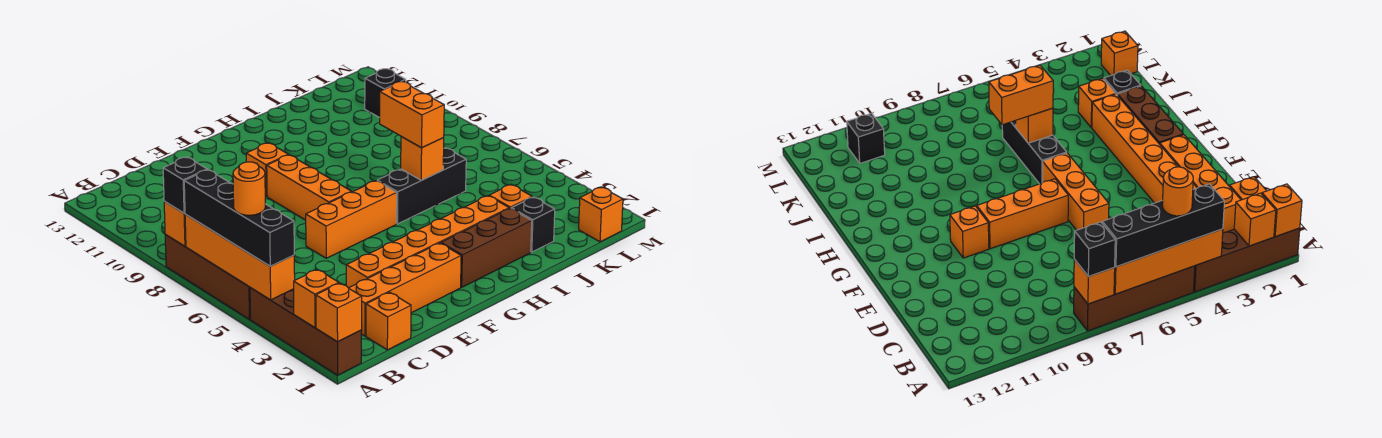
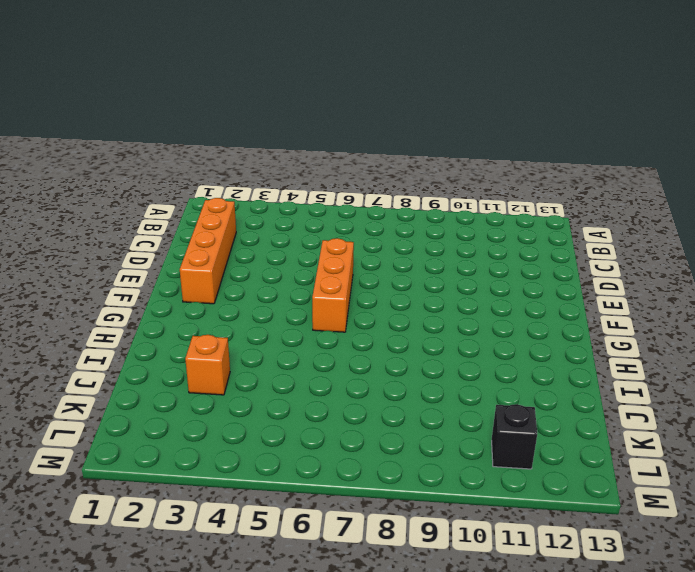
none -> brown 1x4 brick [250,288,362,375]
none -> brown 1x4 brick [165,234,250,319]
none -> orange 1x1 brick [366,292,411,350]

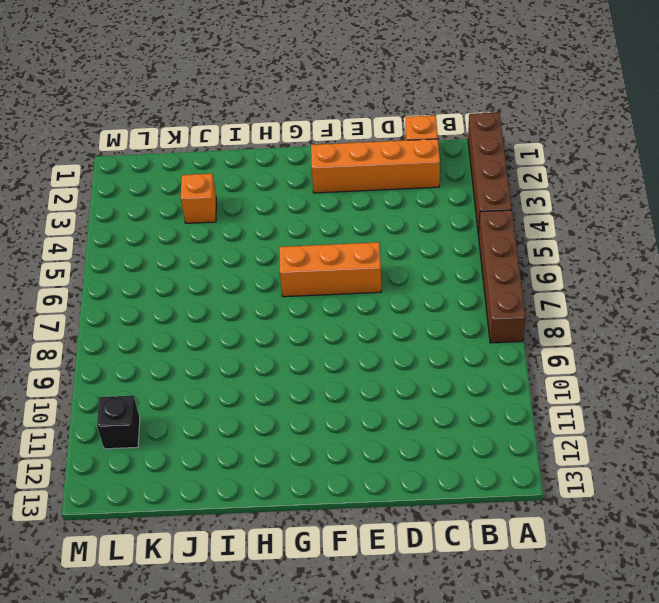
none -> orange 1x6 brick [346,196,509,288]
none -> orange 1x3 brick [267,155,351,220]
none -> orange 1x1 brick [246,143,288,196]

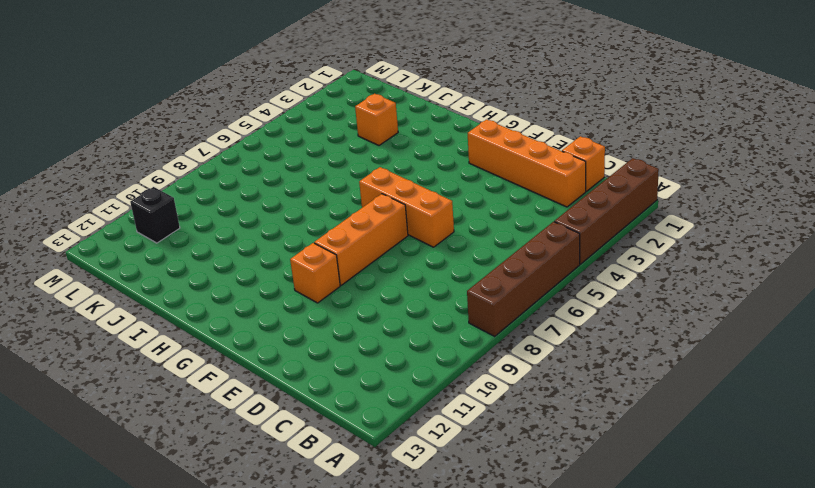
none -> orange 1x6 brick [346,196,509,288]
none -> brown 1x3 brick [441,208,532,287]
none -> black 1x3 brick [377,148,466,224]

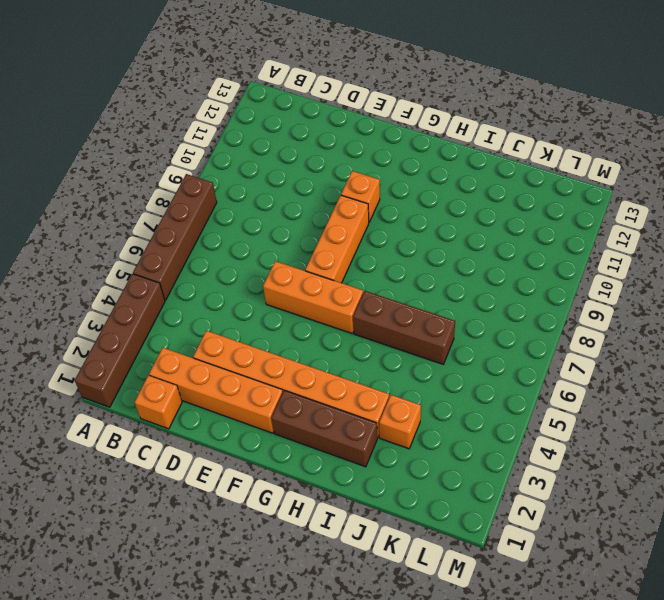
brown 1x3 brick [353,291,455,364] -> black 1x3 brick [377,148,466,224]
none -> black 1x1 brick [511,197,555,252]
none -> orange 1x1 brick [579,187,623,242]
none -> black 1x1 brick [365,69,406,118]

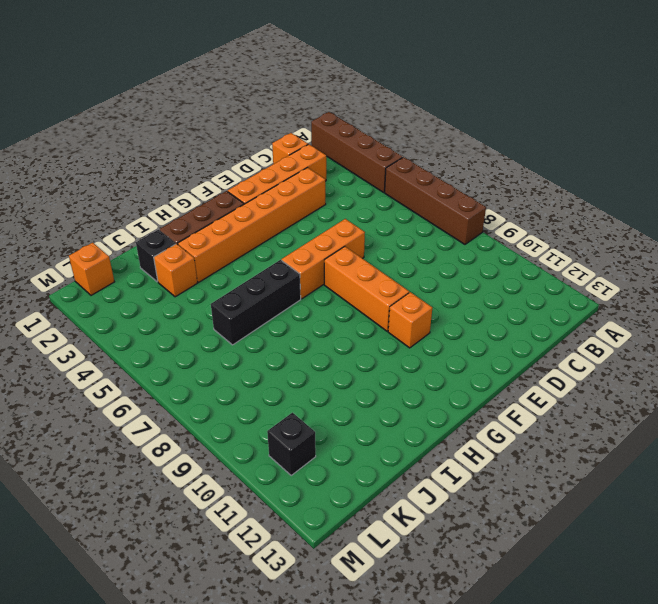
none -> orange 1x1 brick [316,283,362,342]
none -> orange 1x1 brick [294,269,339,328]
none -> orange 1x4 brick [185,214,295,300]

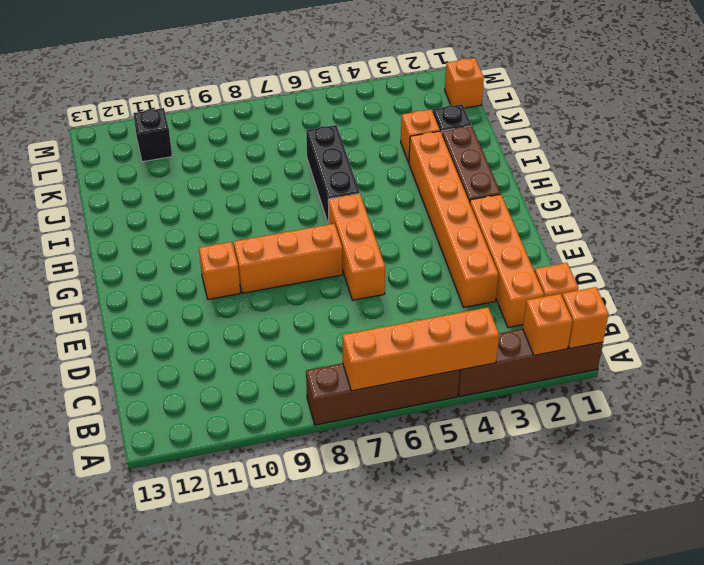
none -> orange 1x1 brick [164,201,186,246]
none -> orange 1x1 brick [401,137,444,180]
none -> black 1x4 brick [184,170,294,266]

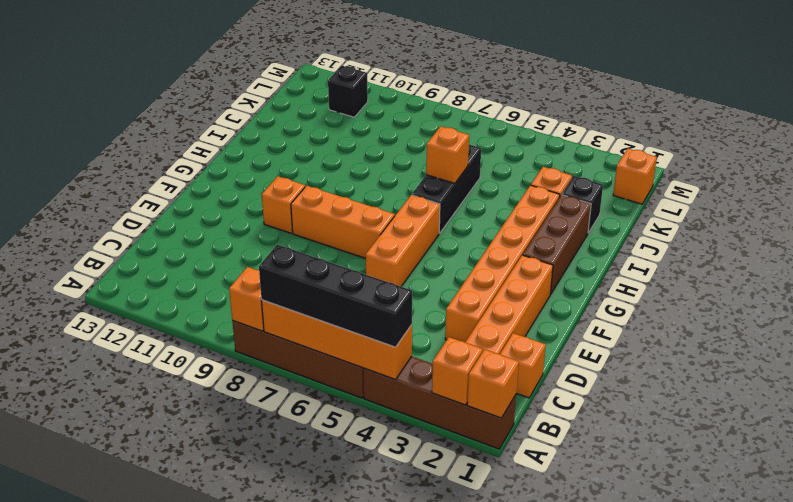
none -> black 1x1 brick [163,157,207,213]
none -> orange 1x2 brick [380,82,444,148]
none -> orange 1x1 round brick [233,162,265,215]

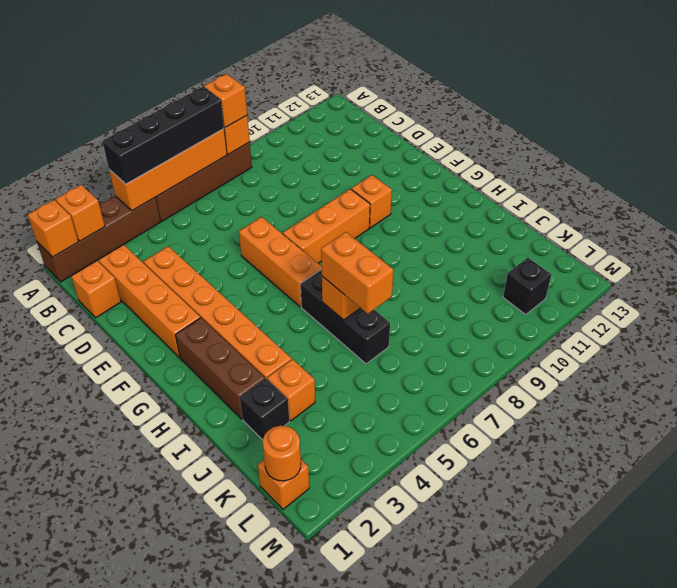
orange 1x1 brick [204,74,247,128] -> black 1x1 brick [163,157,207,213]
orange 1x2 brick [321,232,394,314] -> orange 1x2 brick turned to [380,82,444,148]
orange 1x1 round brick [263,426,301,481] -> orange 1x1 round brick moved to [233,162,265,215]

